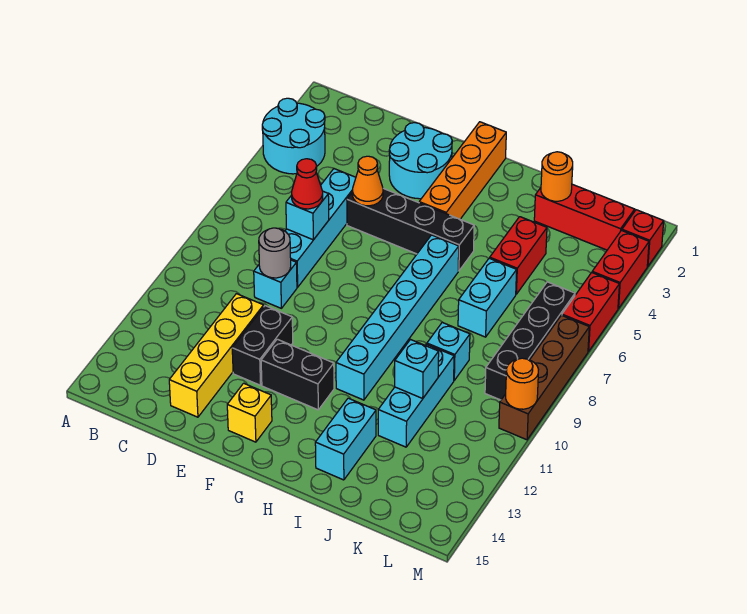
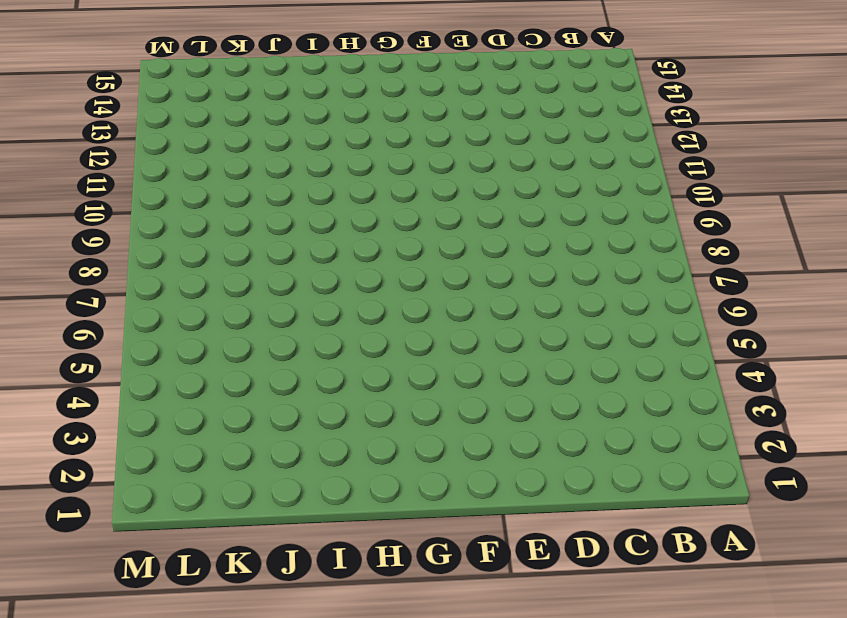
none -> cyan 2x2 round brick [262,98,325,174]
none -> cyan 1x4 brick [285,169,356,287]
none -> cyan 1x1 brick [254,260,297,308]

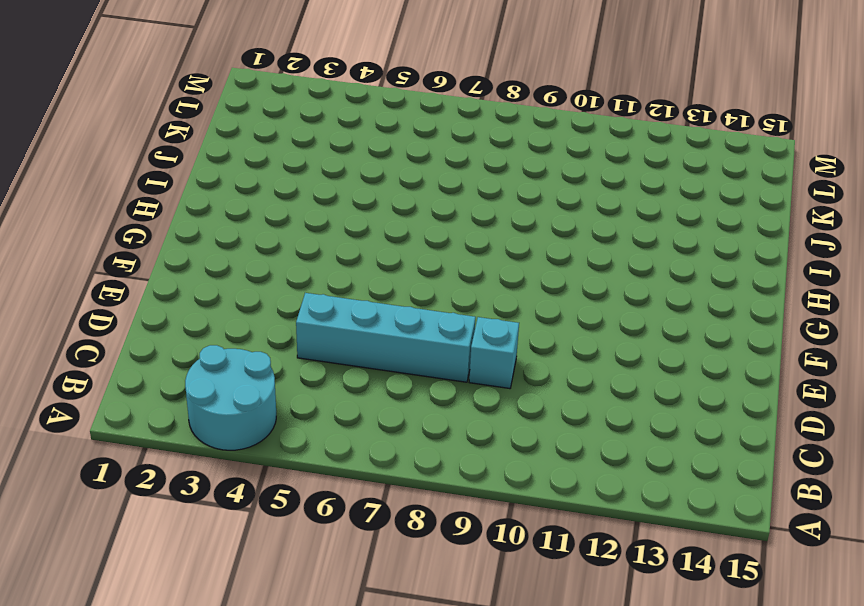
none -> yellow 1x4 brick [169,294,264,417]
none -> cyan 2x2 round brick [389,123,452,199]
none -> black 1x4 brick [347,188,474,271]

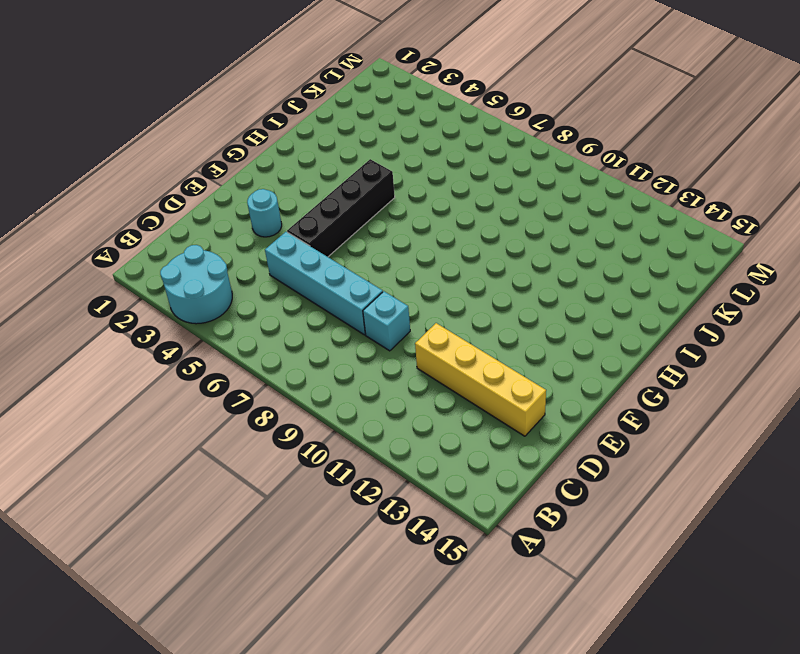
cyan 1x1 round brick [247,189,282,237] -> cyan 2x2 round brick [389,123,452,199]
none -> black 1x2 brick [232,306,293,385]
none -> black 1x2 brick [261,339,334,410]
none -> yellow 1x1 brick [227,383,272,442]

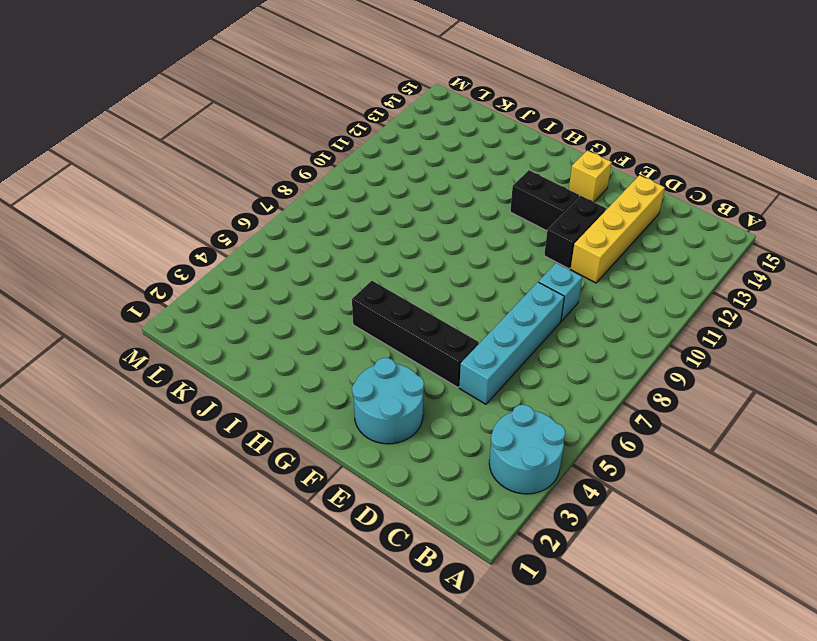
none -> orange 1x4 brick [419,122,506,219]
none -> cyan 1x6 brick [336,235,459,400]
none -> cyan 1x2 brick [315,398,376,480]

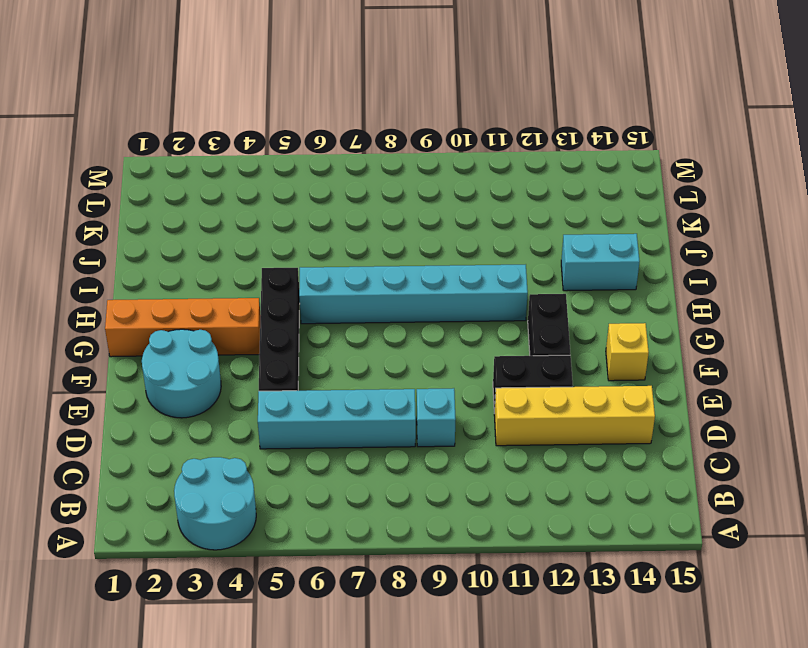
none -> red 1x3 brick [534,184,635,250]
none -> red 1x2 brick [490,217,547,294]
none -> cyan 1x2 brick [458,258,517,337]

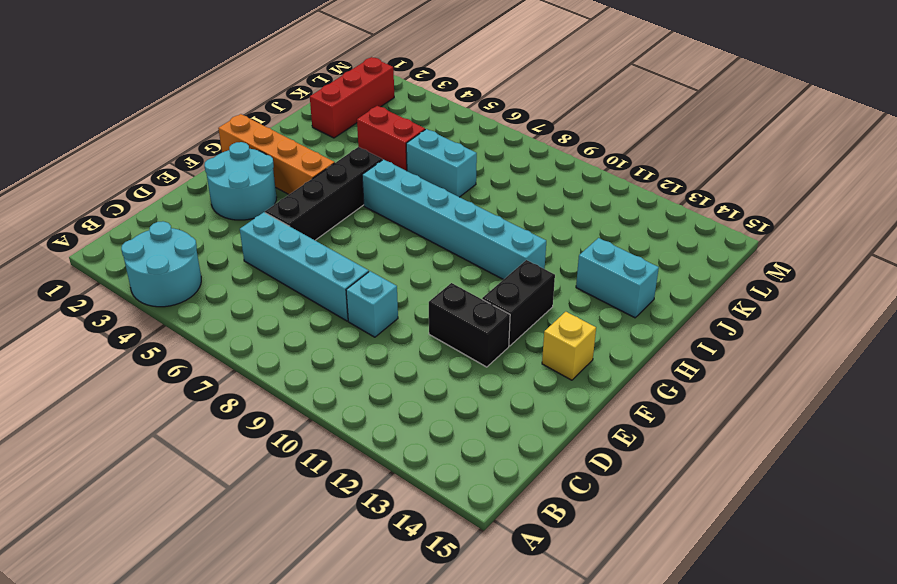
none -> yellow 1x4 brick [169,294,264,417]
none -> cyan 1x1 brick [427,322,470,380]
none -> cyan 1x3 brick [378,344,454,447]

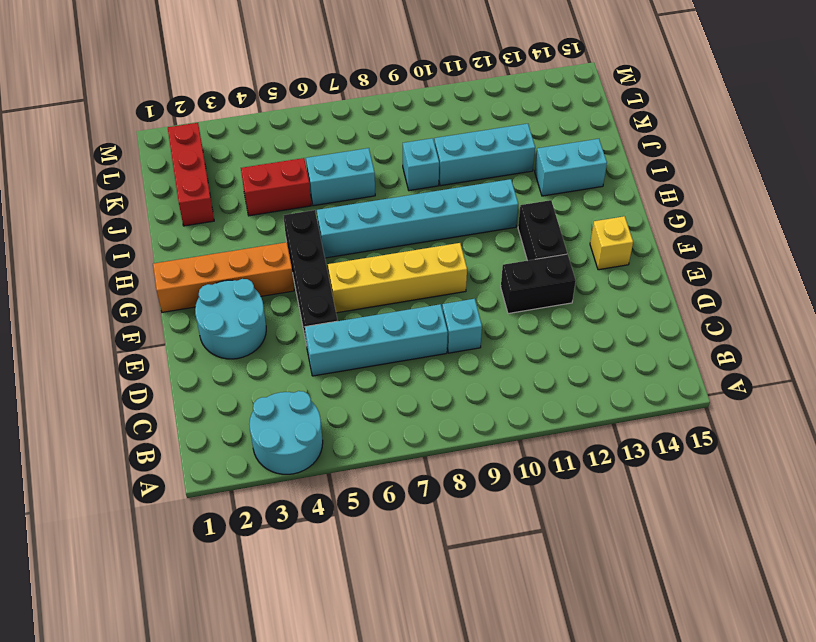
yellow 1x4 brick [328,243,467,313] -> yellow 1x4 brick moved to [169,294,264,417]
none -> black 1x4 brick [485,282,575,400]
none -> red 1x1 brick [622,210,664,266]
none -> red 1x2 brick [592,231,649,309]

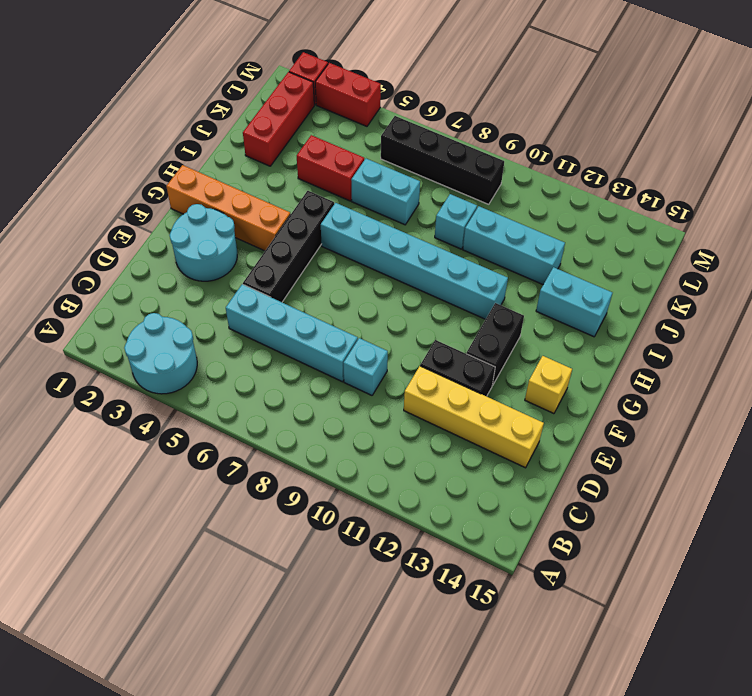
none -> red 1x2 brick [562,273,619,352]
none -> brown 1x4 brick [499,315,589,440]
none -> cyan 1x1 brick [286,191,329,240]

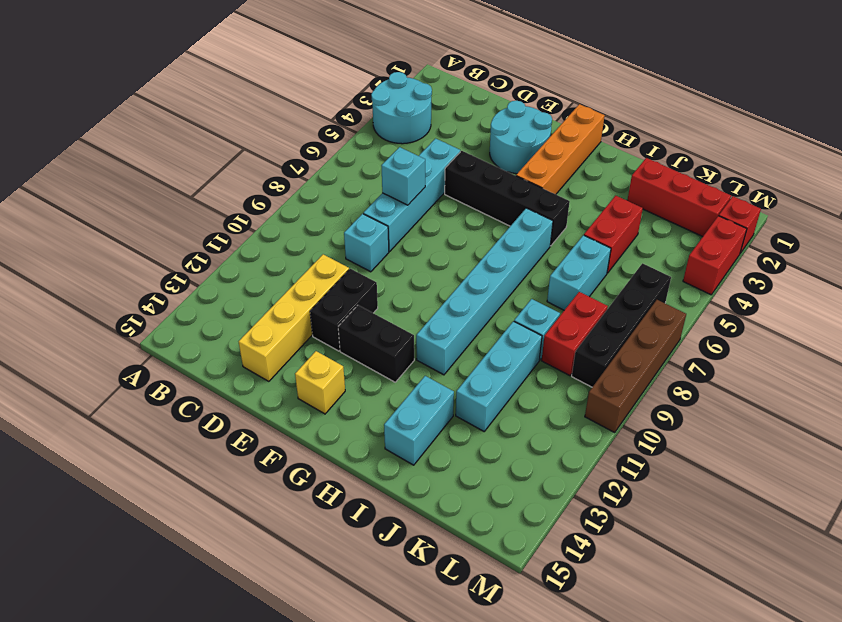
red 1x2 brick [542,292,608,376] -> red 1x2 brick moved to [562,273,619,352]
none -> grey 1x1 round brick [259,228,291,278]
none -> orange 1x1 cone [352,156,383,206]
none -> orange 1x1 round brick [541,152,573,201]

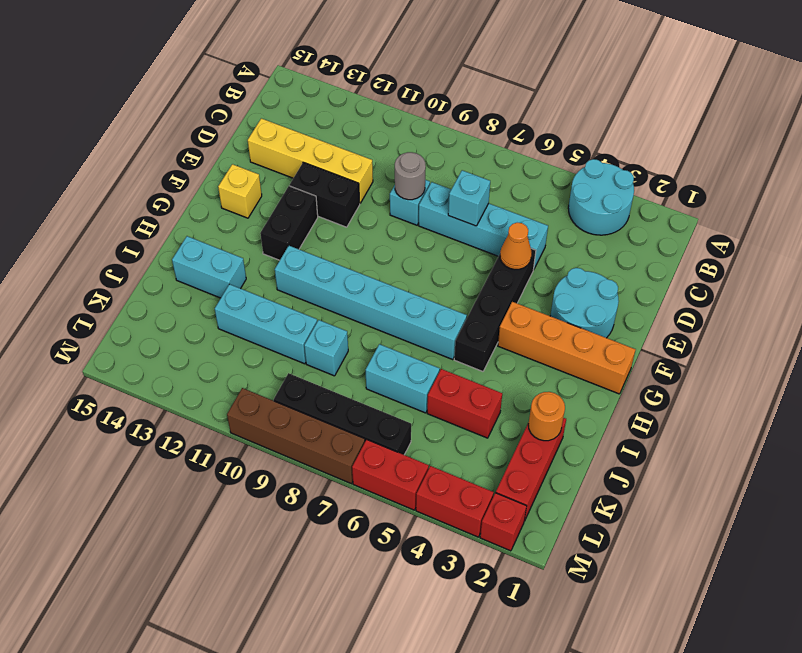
none -> cyan 1x1 brick [395,340,439,398]
none -> orange 1x1 round brick [506,358,539,409]
none -> red 1x1 cone [292,159,323,209]

